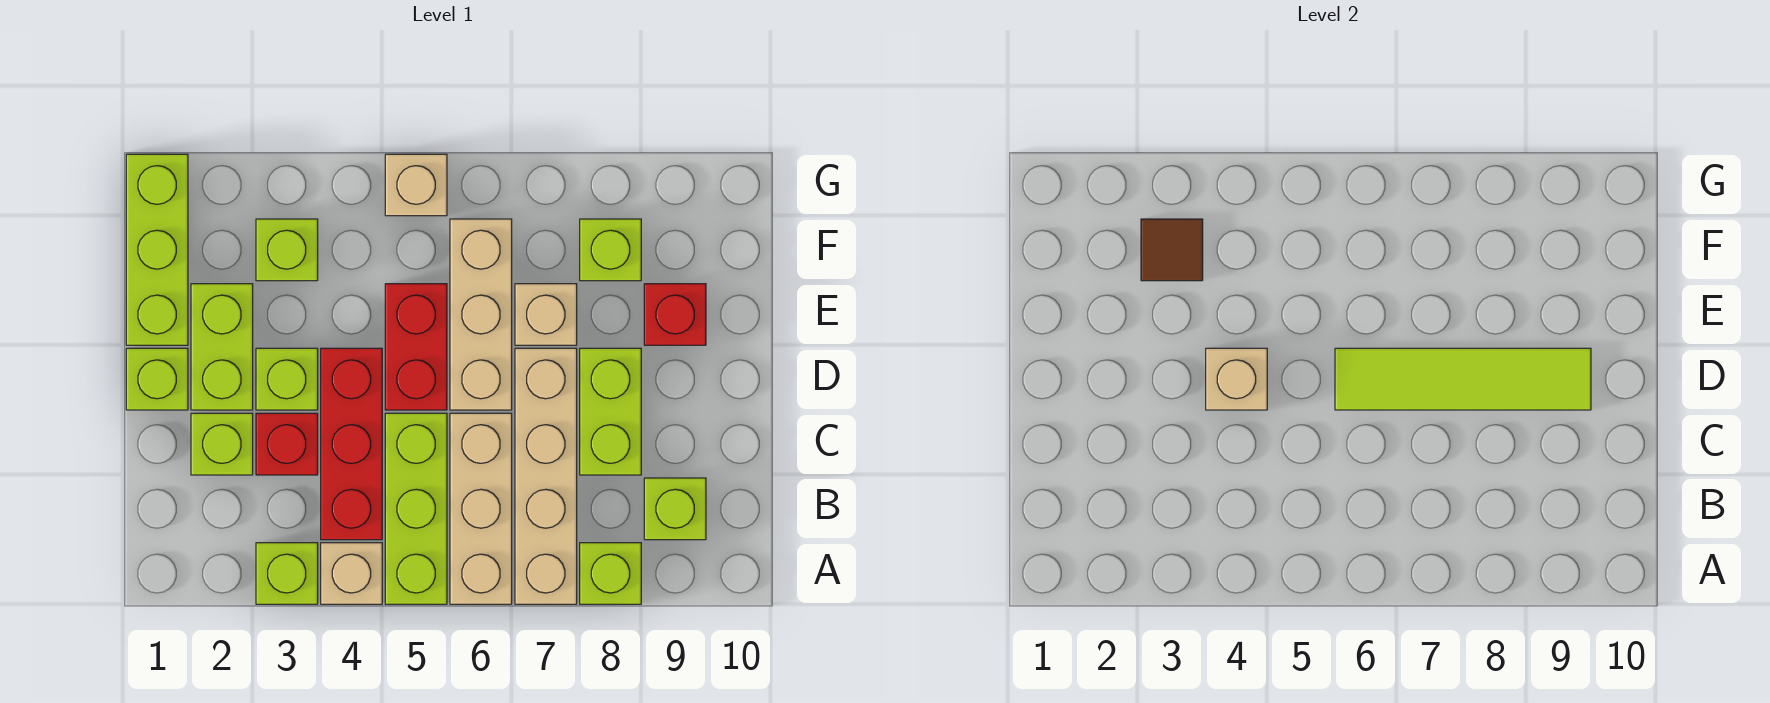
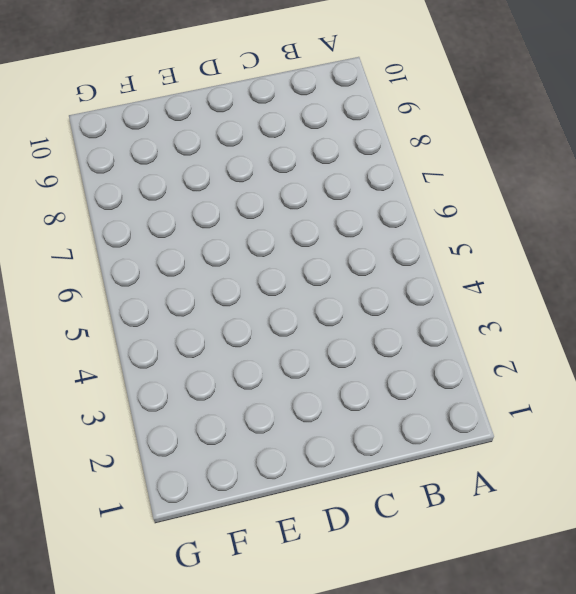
none -> lime 1x1 brick [256,543,318,604]
none -> tan 1x1 brick [321,543,382,604]
none -> lime 1x3 brick [385,413,447,604]

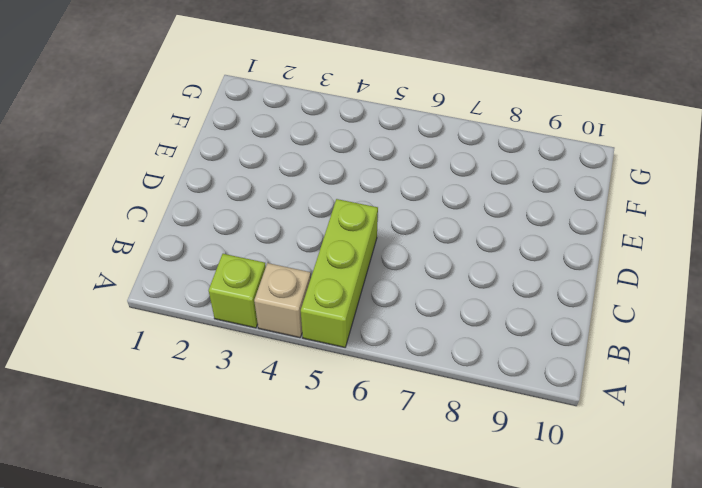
none -> tan 1x3 brick [450,413,512,604]
none -> tan 1x4 brick [515,348,577,604]
none -> lime 1x1 brick [580,543,641,604]

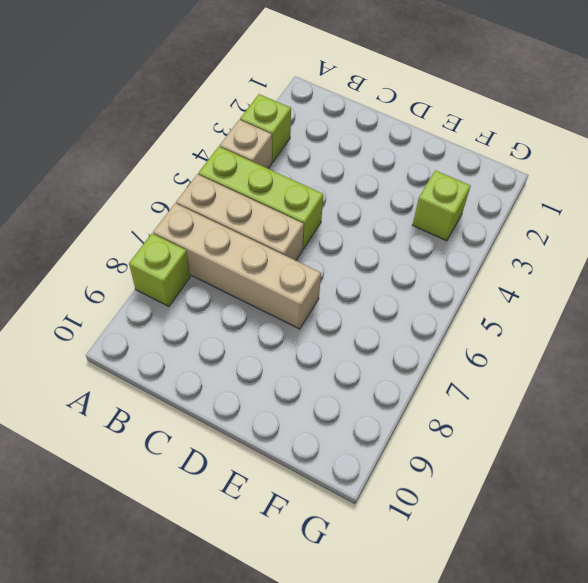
none -> red 1x3 brick [321,348,382,540]
none -> lime 1x1 brick [644,478,706,540]
none -> lime 1x1 brick [191,413,253,475]

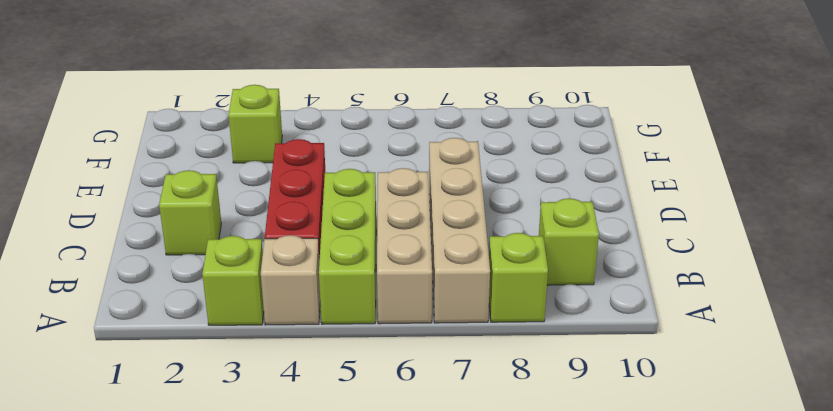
none -> red 1x1 brick [256,413,318,475]
none -> lime 1x2 brick [580,348,641,475]
none -> lime 1x1 brick [126,348,188,410]

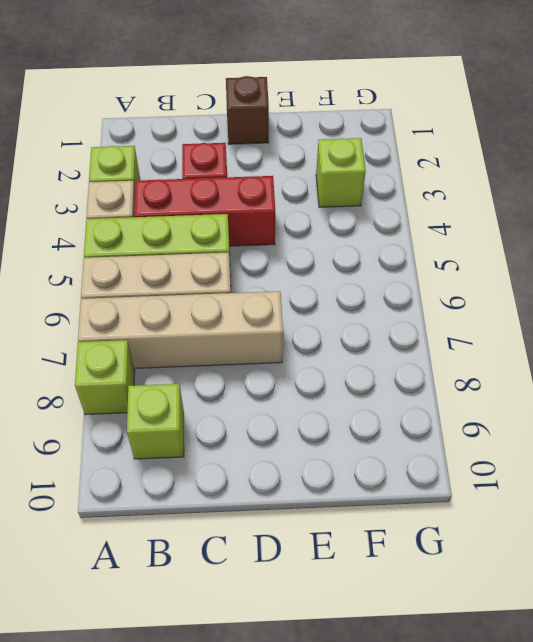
brown 1x1 brick [226,76,269,144] -> lime 1x1 brick [126,348,188,410]
none -> lime 1x1 brick [191,413,253,475]
none -> lime 1x2 brick [580,348,641,475]
none -> lime 1x2 brick [191,284,253,410]

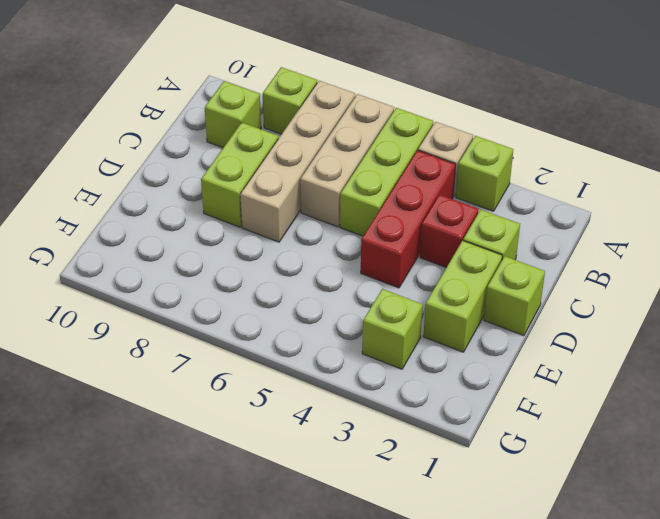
none -> lime 1x1 brick [256,348,318,410]
none -> red 1x2 brick [385,284,447,410]
none -> tan 1x3 brick [450,219,512,410]

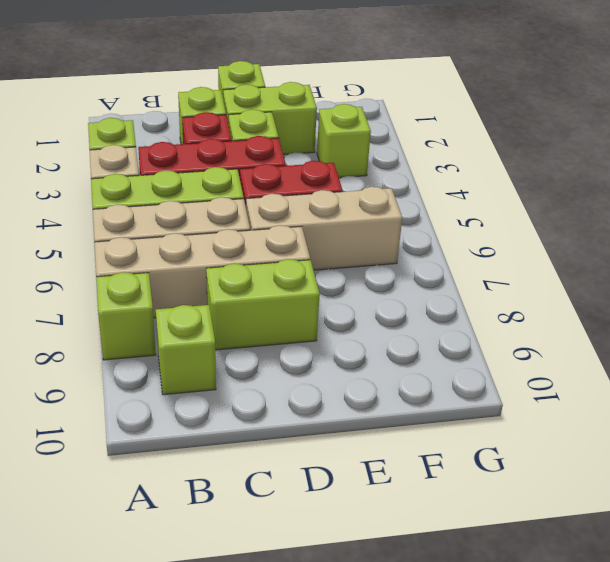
none -> lime 1x3 brick [126,154,188,345]
none -> tan 1x1 brick [515,284,577,345]
none -> red 1x1 brick [644,284,706,345]

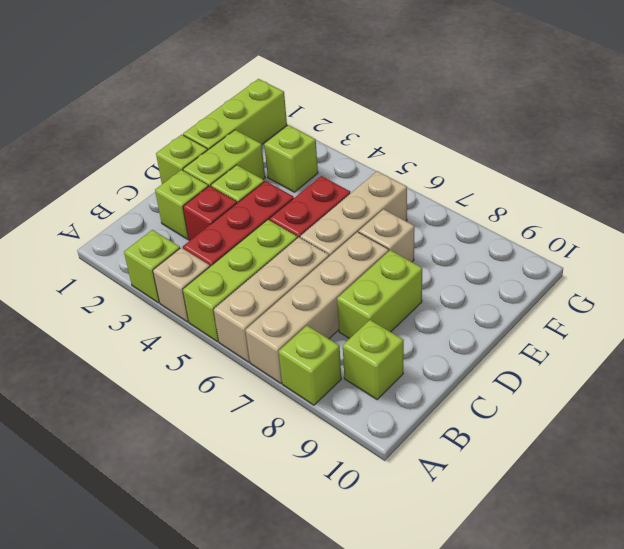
none -> red 1x1 brick [644,284,706,345]
none -> lime 1x1 brick [580,219,641,281]
none -> tan 1x1 brick [385,154,447,216]

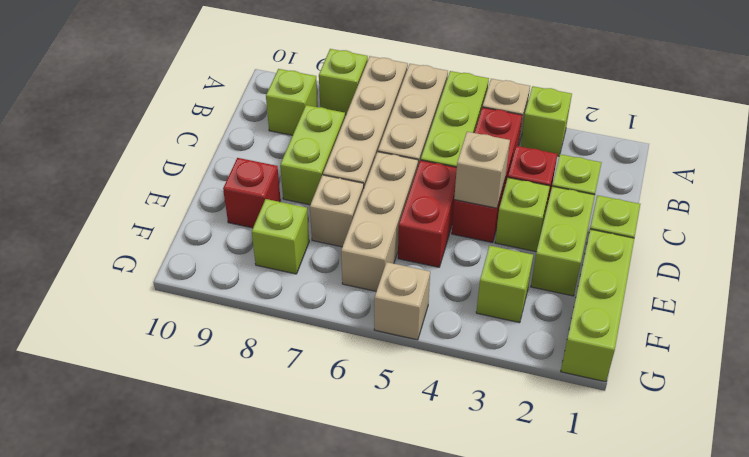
none -> lime 1x4 tile [1335,348,1591,410]
none -> brown 1x1 tile [1141,219,1203,281]

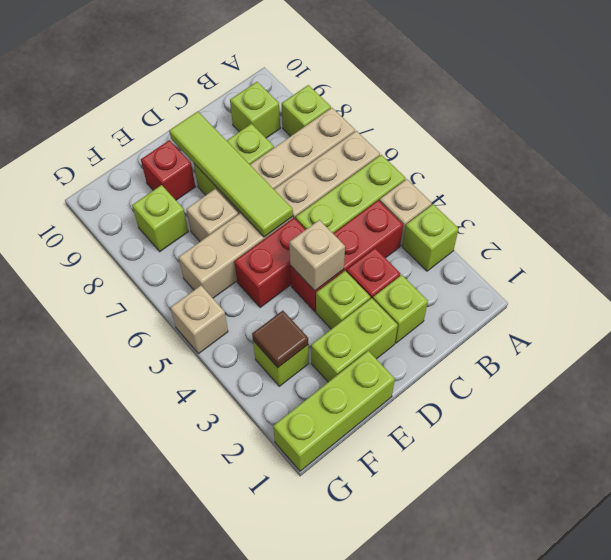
none -> lime 1x1 brick [126,348,188,410]

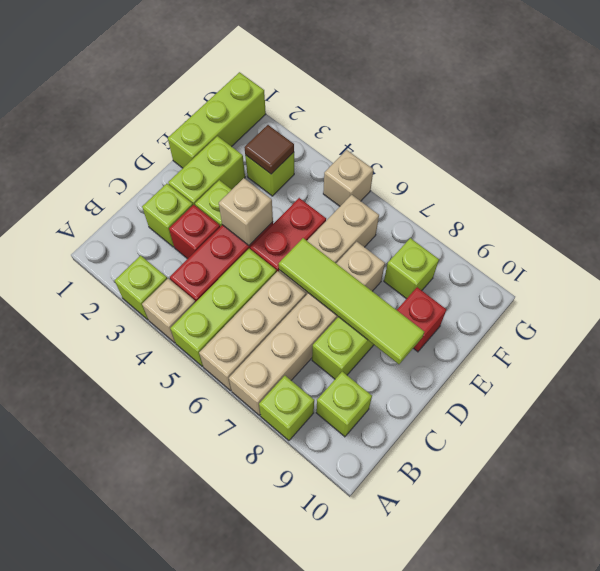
none -> lime 1x1 brick [126,348,188,410]

